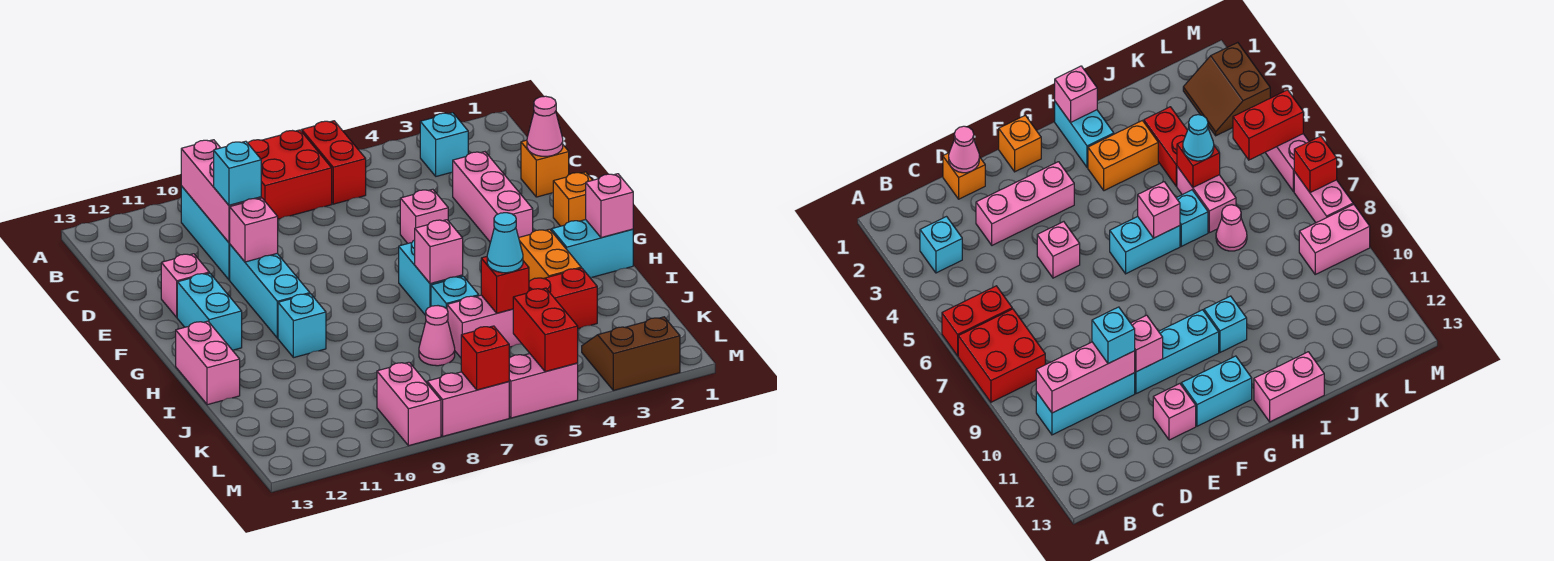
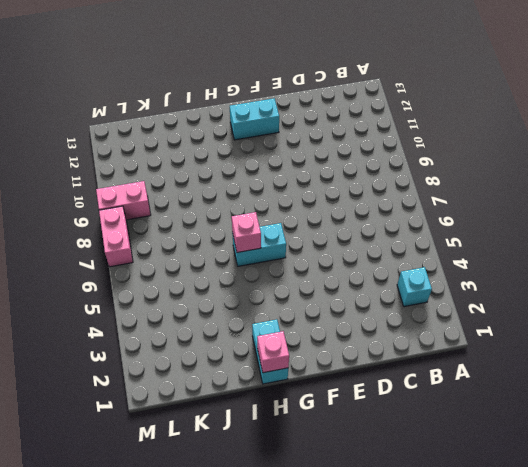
none -> red 1x2 brick [302,121,366,204]
none -> red 2x2 brick [248,130,332,219]
none -> cyan 1x3 brick [181,186,230,280]
none -> orange 1x1 brick [521,140,569,197]

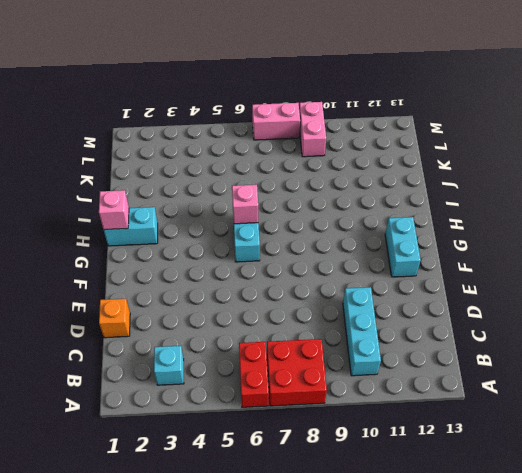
none -> pink 1x3 brick [453,152,533,242]
none -> pink 1x1 brick [400,189,448,243]
none -> cyan 1x3 brick [230,245,310,338]
none -> pink 1x1 brick [161,254,209,317]

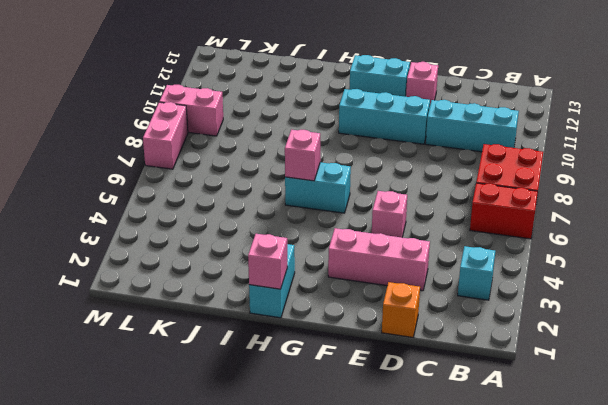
none -> orange 1x1 brick [553,172,592,226]
none -> orange 1x2 brick [519,229,581,281]
none -> cyan 1x1 brick [278,294,326,358]
none -> pink 1x2 brick [176,321,240,405]

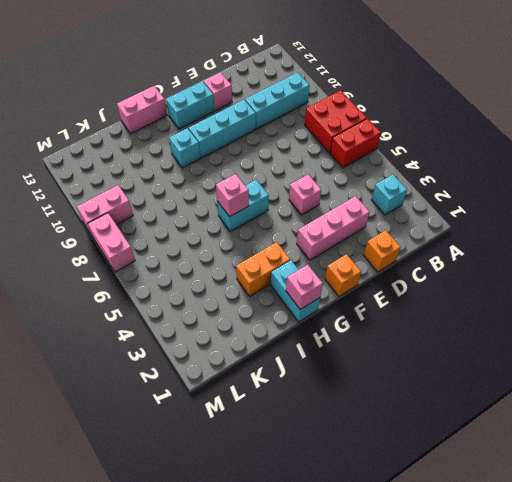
none -> cyan 1x1 brick [431,276,479,309]
none -> red 1x2 brick [529,268,597,329]
none -> pink 1x2 brick [447,295,522,358]
none -> pink 1x1 cone [419,306,455,366]

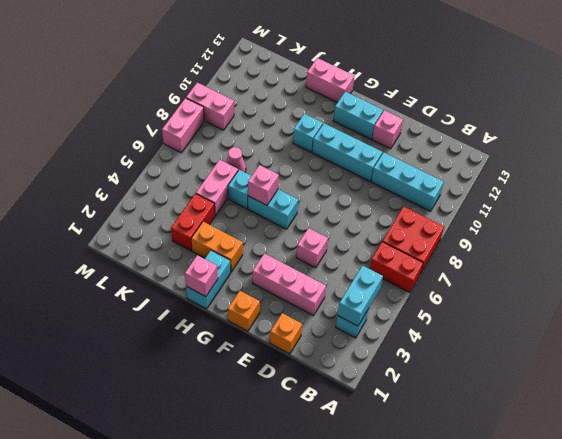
cyan 1x2 brick [337,266,383,326] -> none
none -> brown 2x2 slope [582,317,680,390]
none -> pink 1x2 brick [509,354,578,418]
none -> pink 1x3 brick [181,140,261,242]
none -> pink 1x1 cone [527,96,563,156]

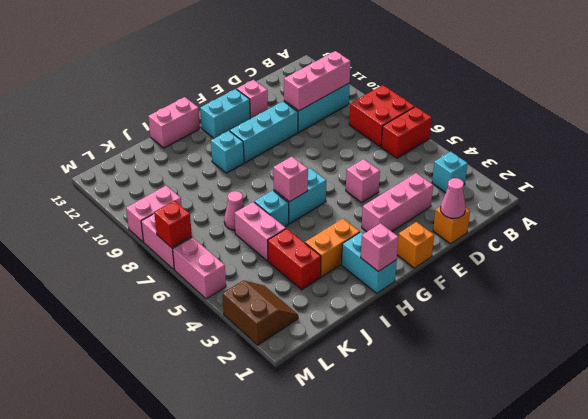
none -> pink 1x1 brick [230,198,278,262]
none -> red 1x1 brick [481,257,529,313]
none -> red 1x2 brick [513,288,578,372]
none -> cyan 1x1 brick [214,141,261,205]

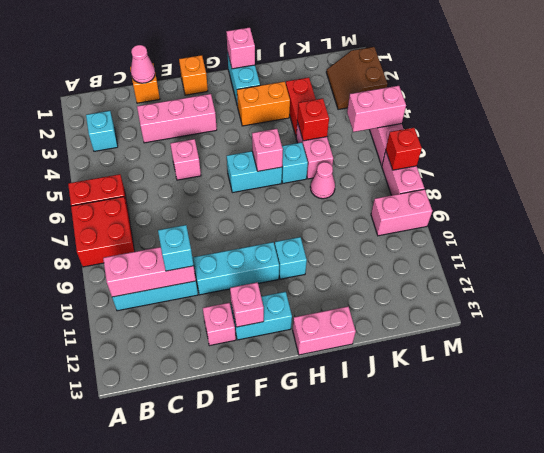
pink 1x1 brick [230,282,264,327] -> pink 1x1 brick moved to [230,198,278,262]
pink 1x2 brick [347,86,406,132] -> red 1x2 brick [513,288,578,372]
none -> cyan 1x1 cone [487,213,523,273]

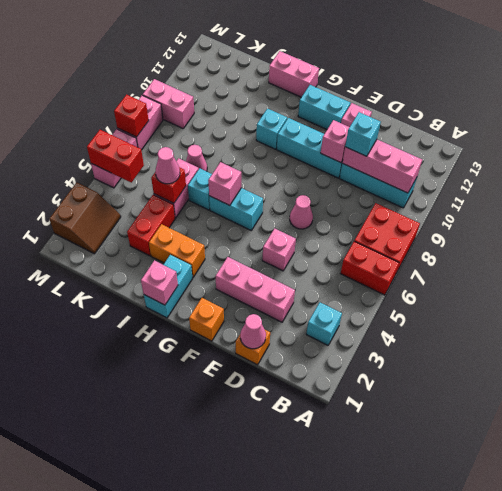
pink 1x1 cone [290,195,313,229] -> none
pink 1x1 cone [155,147,180,184] -> cyan 1x1 cone [487,213,523,273]

